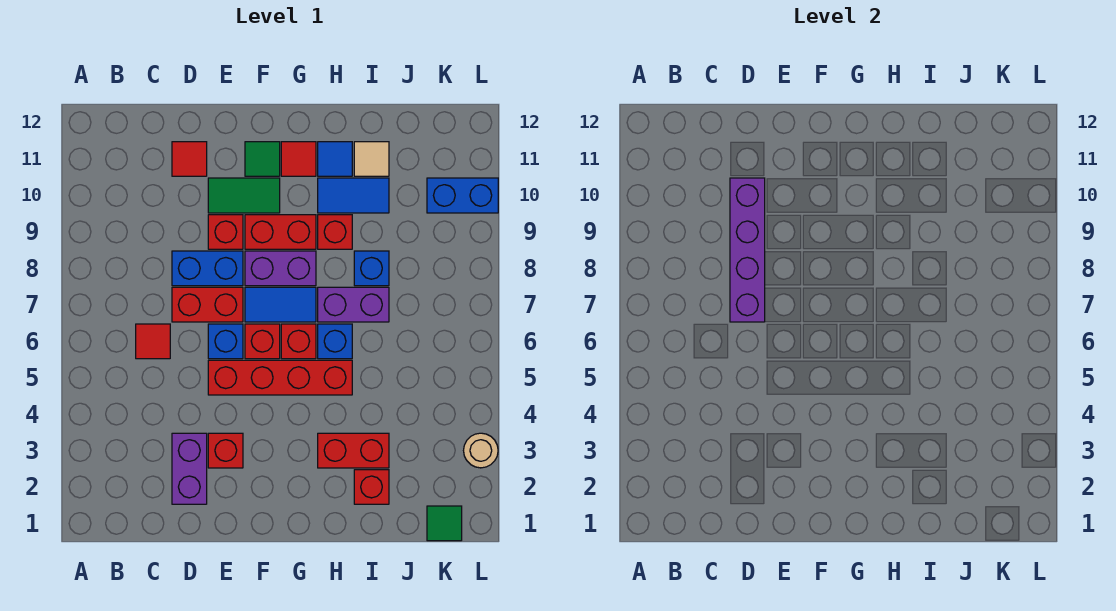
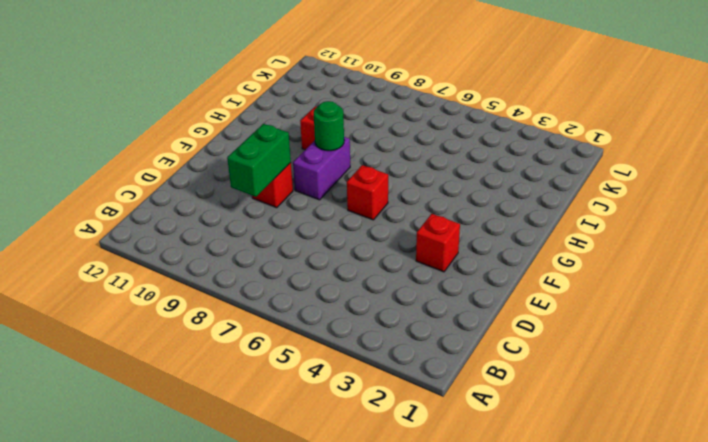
green 1x2 brick [227,124,291,197] -> purple 1x4 brick [730,178,765,322]
green 1x1 round brick [314,101,344,151] -> none
none -> red 1x1 tile [136,324,170,359]
none -> purple 1x2 brick [172,433,207,504]
none -> red 1x2 brick [172,287,243,322]
none -> blue 1x2 brick [172,251,243,286]

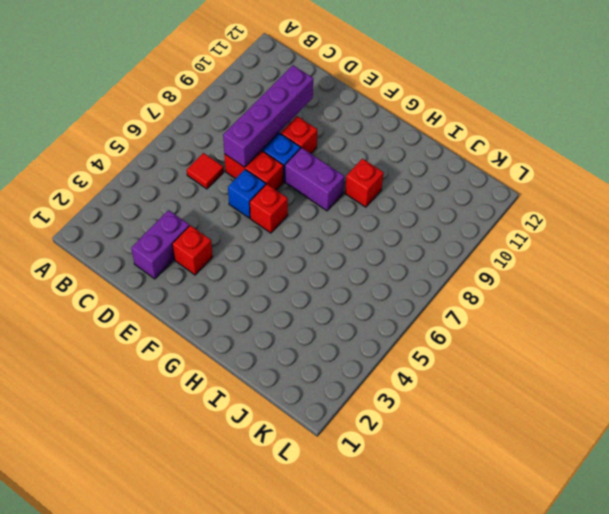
none -> red 1x1 tile [172,142,207,176]
none -> red 1x4 brick [208,360,352,395]
none -> green 1x2 tile [208,178,280,213]
none -> blue 1x2 tile [245,287,316,322]

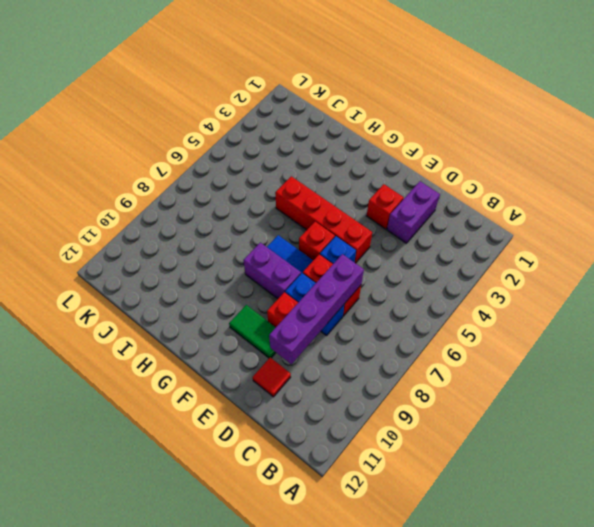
none -> red 1x1 tile [136,324,170,359]
none -> red 1x2 brick [245,215,316,249]
none -> green 1x1 tile [245,142,280,176]
none -> red 1x1 brick [281,324,316,359]

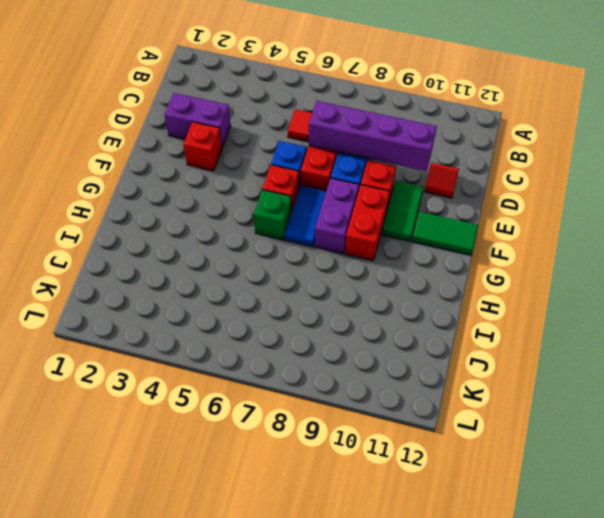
green 1x2 tile [412,212,478,255] -> green 1x1 tile [245,142,280,176]
green 1x1 brick [254,190,291,240] -> red 1x1 brick [281,324,316,359]
none -> red 1x4 brick [208,360,352,395]
none -> red 1x1 tile [281,142,316,176]
none -> red 1x2 brick [318,433,389,468]
none -> blue 1x1 brick [318,324,352,359]

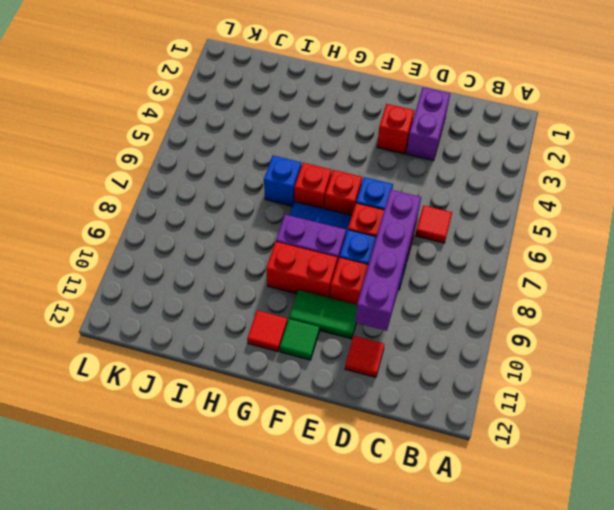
none -> red 1x4 brick [208,360,352,395]
none -> red 1x2 brick [318,433,389,468]
none -> purple 1x2 brick [318,287,389,322]
none -> red 1x1 brick [318,215,352,249]

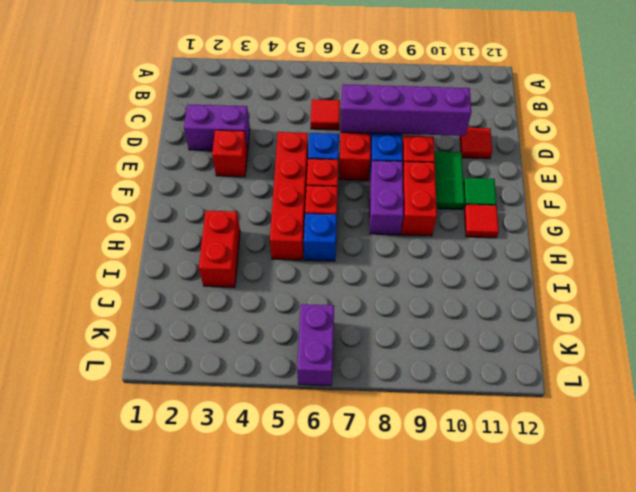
purple 1x2 brick [297,304,334,386] -> purple 1x2 brick moved to [318,287,389,322]
none -> blue 1x2 tile [245,287,316,322]
none -> red 1x1 brick [318,215,352,249]
none -> blue 1x2 tile [318,178,389,213]
none -> blue 1x1 tile [318,142,352,176]

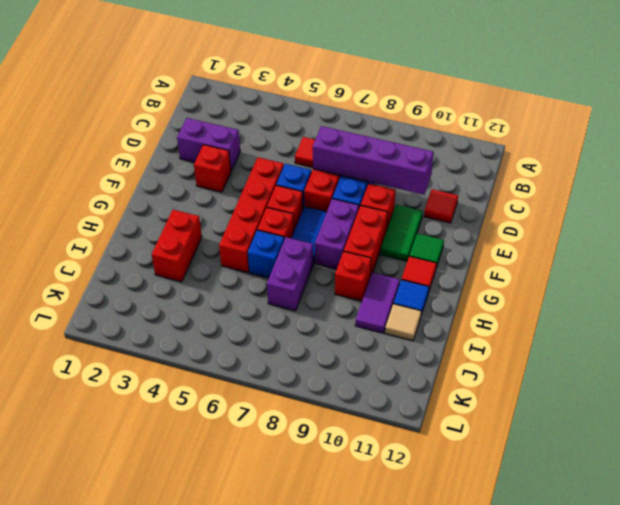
purple 1x2 tile [355,273,400,333] -> blue 1x2 tile [318,178,389,213]
none -> red 1x1 brick [354,470,389,504]
none -> blue 1x1 brick [354,251,389,286]
none -> green 1x1 tile [427,506,462,541]
none -> blue 1x2 brick [427,178,498,213]

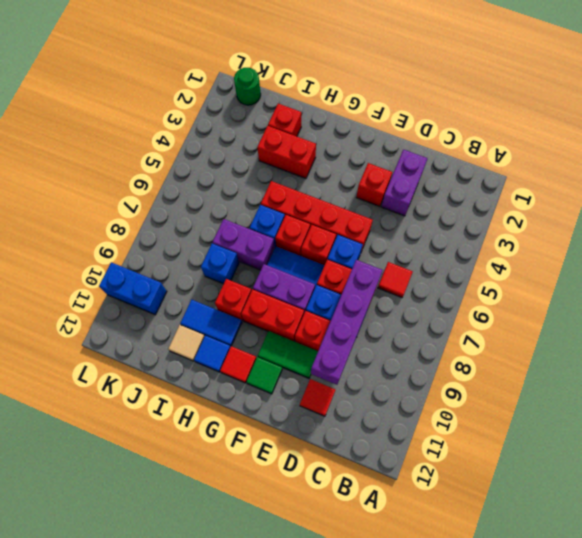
green 1x1 round brick [234,68,261,105] -> green 1x1 tile [427,506,462,541]
none -> tan 1x1 round brick [464,433,498,468]

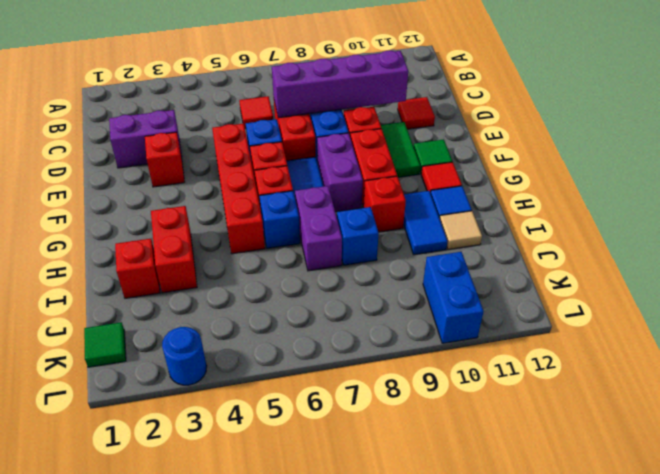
blue 1x1 round brick [162,327,207,385] -> tan 1x1 round brick [464,433,498,468]

